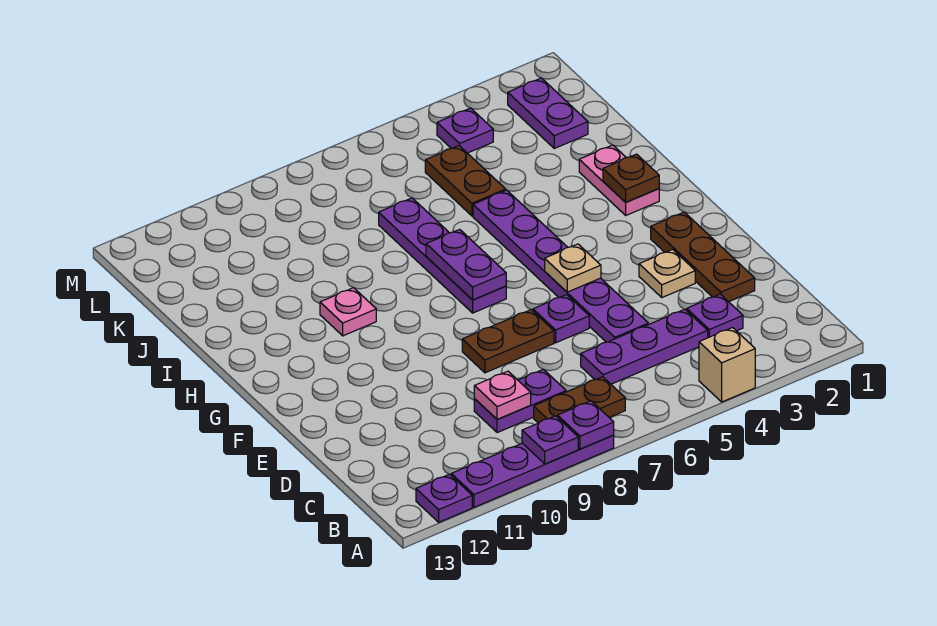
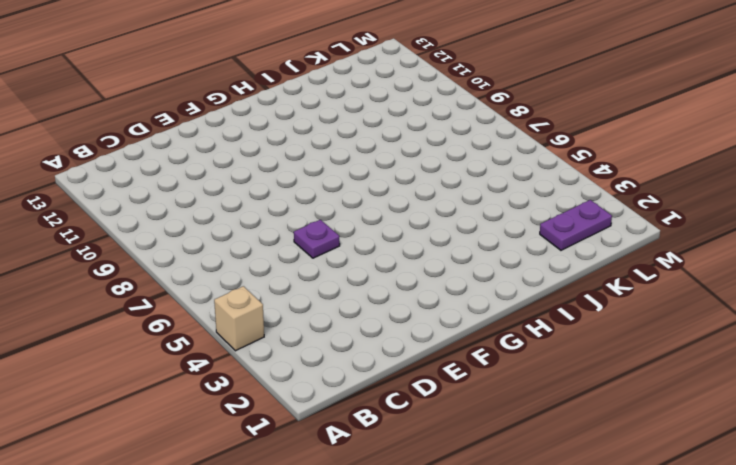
none -> purple 1x4 plate [451,435,614,507]
none -> purple 1x1 plate [416,474,472,522]
none -> brown 1x2 plate [534,377,625,423]

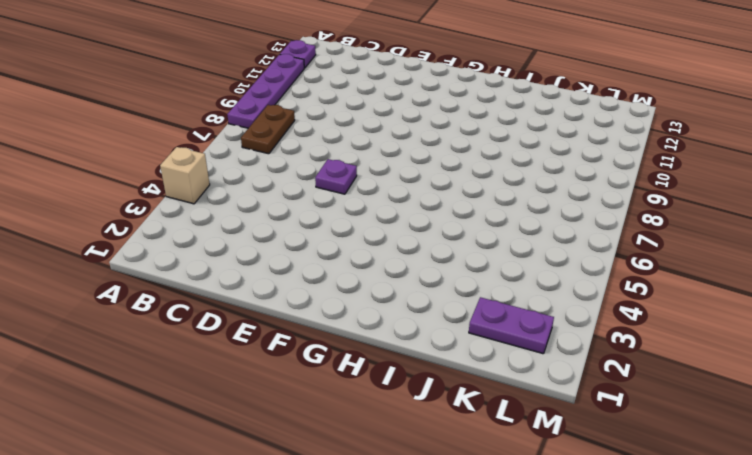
none -> purple 1x1 plate [687,294,743,338]
none -> purple 1x3 plate [581,309,708,384]
none -> purple 1x2 plate [474,369,566,433]

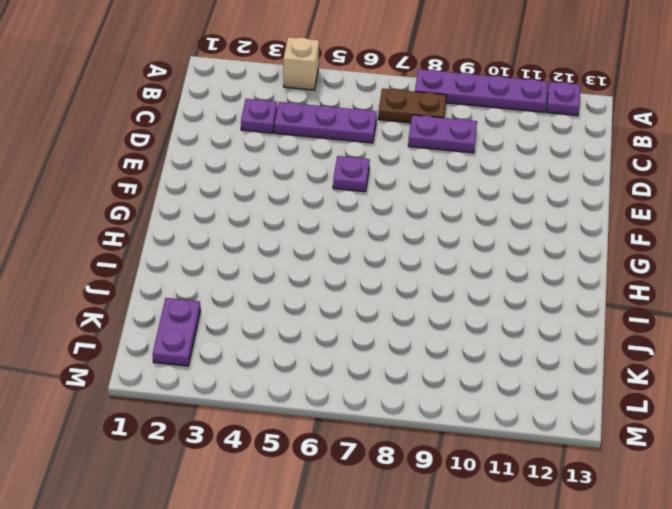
none -> brown 1x3 plate [651,212,755,302]
none -> purple 1x6 plate [473,190,648,342]
none -> tan 1x1 plate [639,249,695,297]

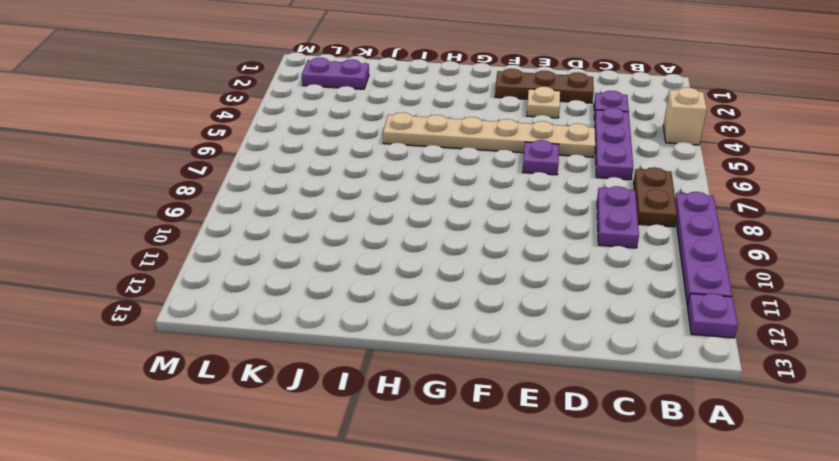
tan 1x6 plate [383,112,595,157] -> purple 1x6 plate [473,190,648,342]
none -> brown 1x2 plate [462,310,554,373]
none -> purple 1x4 plate [379,198,506,313]
none -> pink 1x2 plate [579,145,659,215]

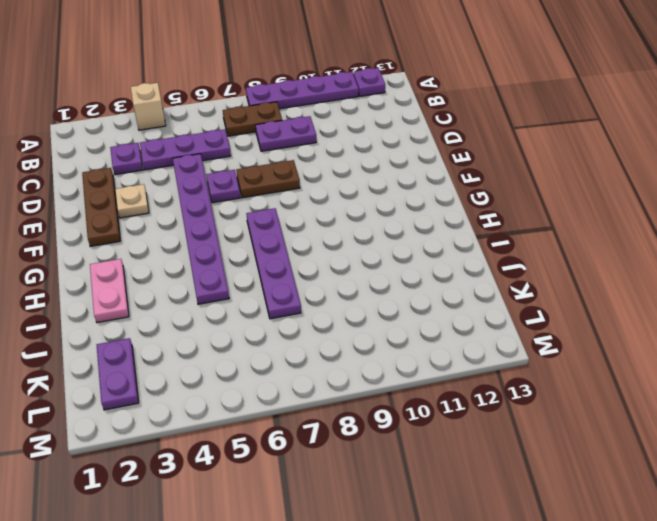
none -> pink 1x1 plate [320,288,376,336]
none -> brown 1x2 plate [425,146,506,216]
none -> purple 1x1 plate [437,108,493,153]

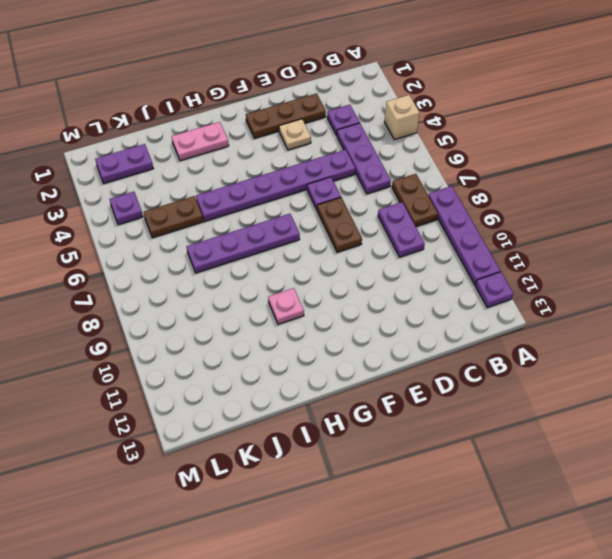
none -> purple 1x1 plate [557,401,614,449]
none -> purple 1x1 plate [522,416,578,464]
none -> pink 1x1 plate [474,371,531,420]

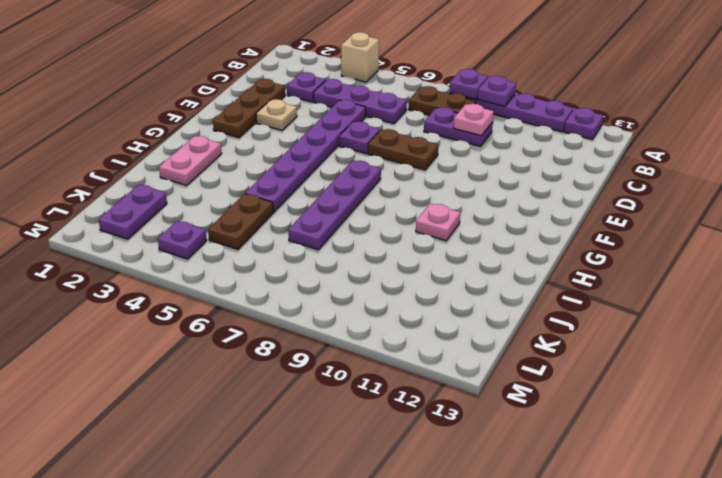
none -> tan 1x1 plate [545,244,601,292]
none -> purple 1x2 plate [426,229,506,300]
none -> brown 1x1 plate [603,154,659,202]

